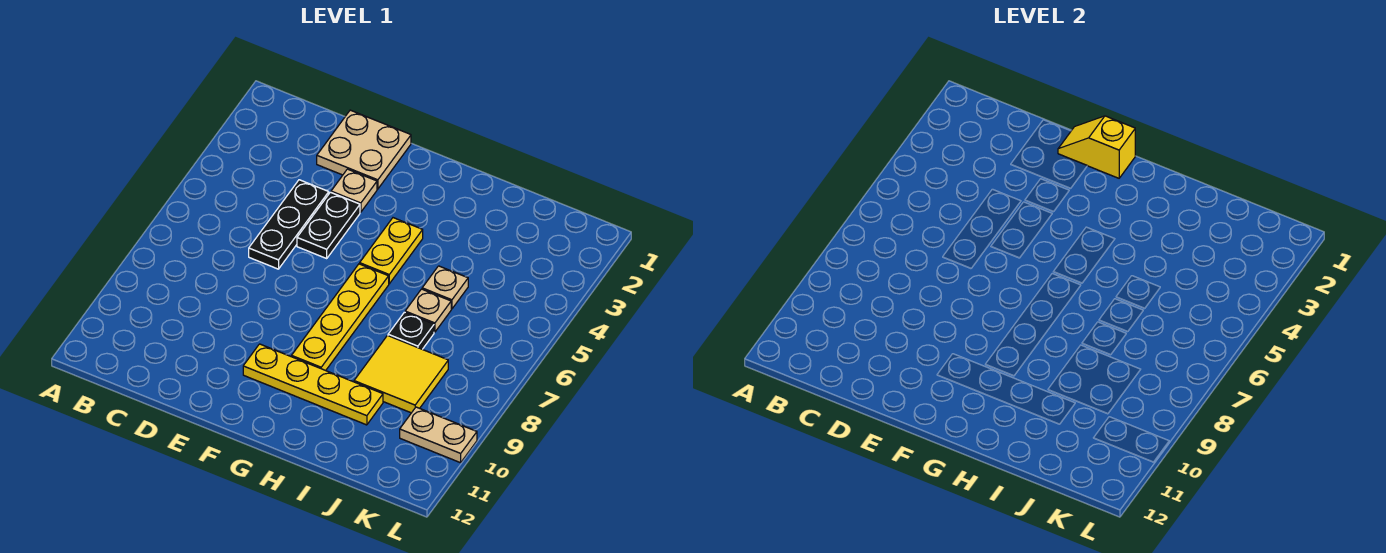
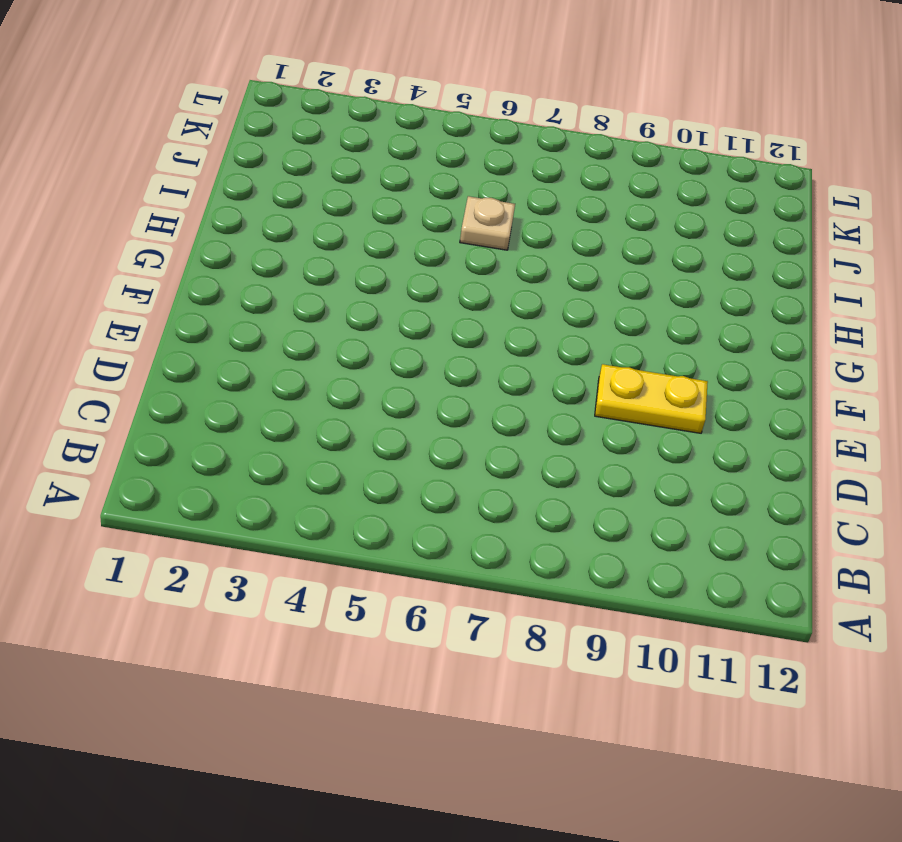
yellow 1x2 plate [595,364,708,433] -> yellow 1x2 plate moved to [360,218,423,284]
none -> tan 2x2 plate [317,110,411,189]
none -> black 1x3 plate [249,180,329,269]
none -> tan 1x1 plate [331,169,377,212]

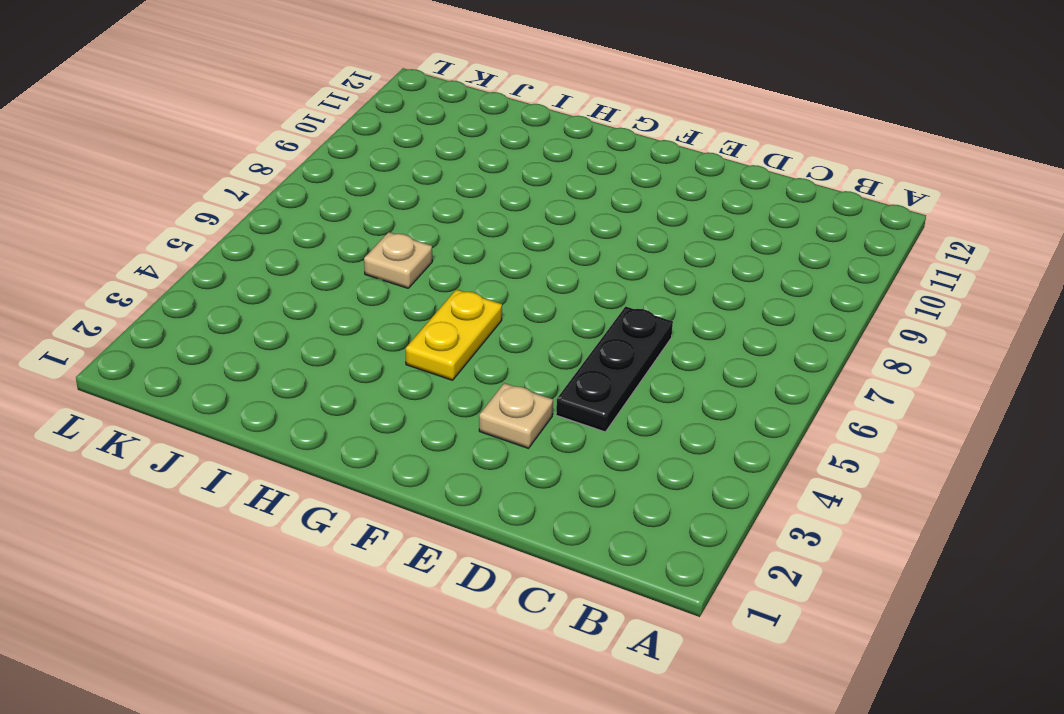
none -> tan 2x2 plate [317,110,411,189]
none -> black 1x2 plate [297,192,360,258]
none -> yellow 1x4 plate [243,344,383,425]

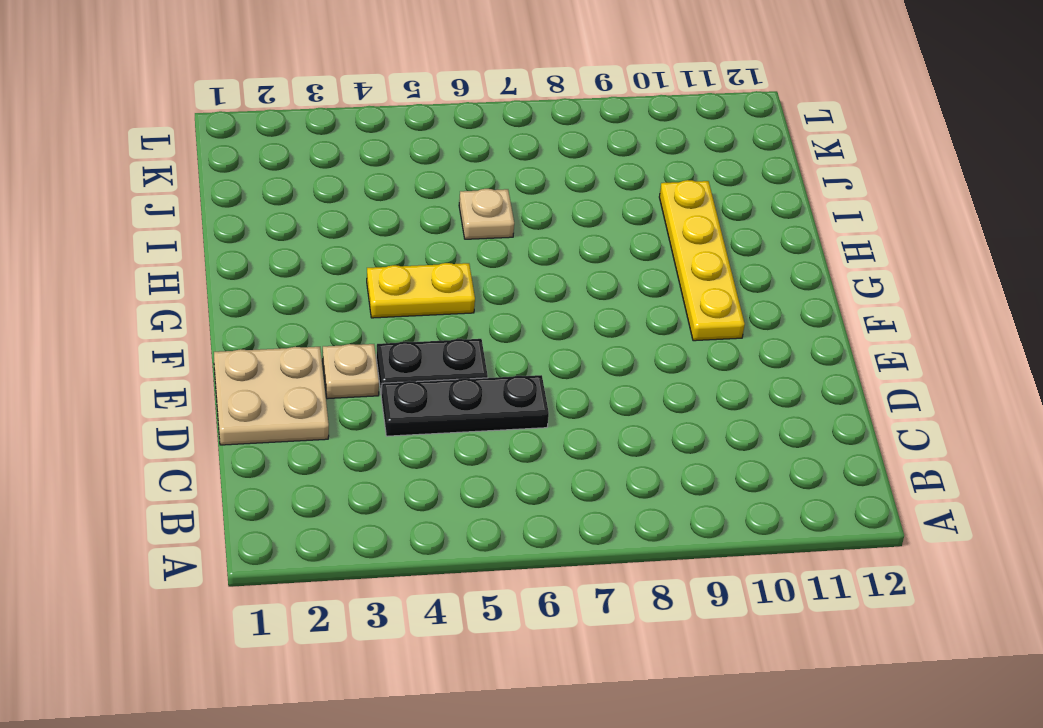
none -> yellow 1x4 plate [292,264,389,371]
none -> tan 1x1 plate [422,266,468,309]
none -> black 1x1 plate [388,312,434,349]

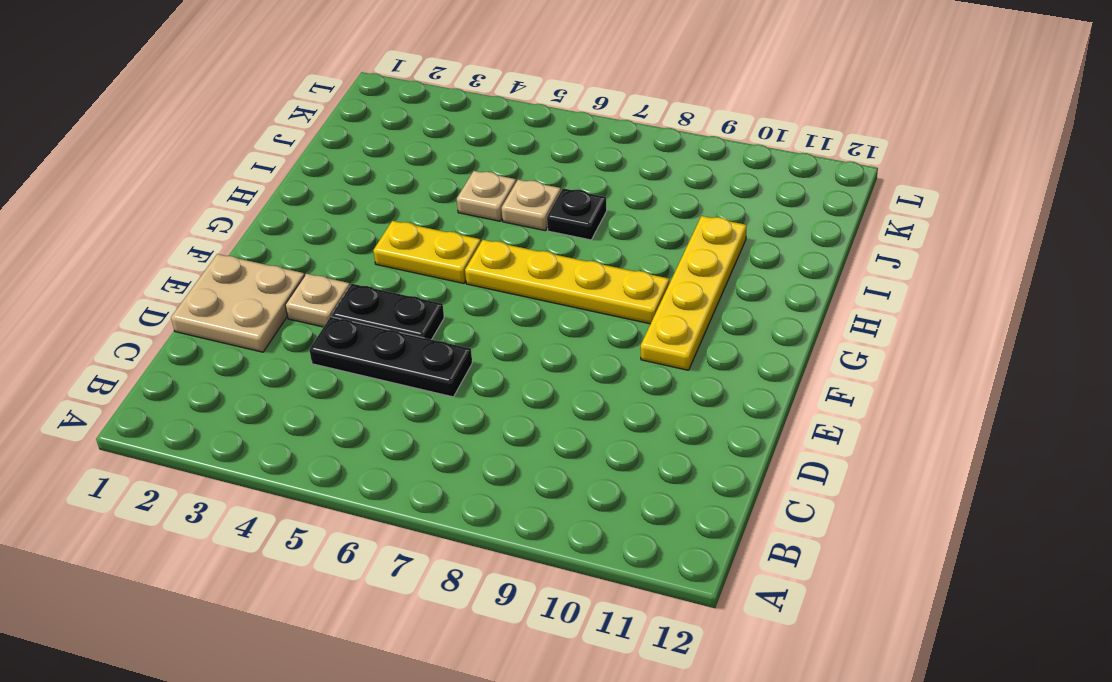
none -> yellow 2x2 tile [354,336,448,413]
none -> tan 1x2 plate [400,407,477,463]
none -> yellow 1x2 slope [1058,116,1135,178]

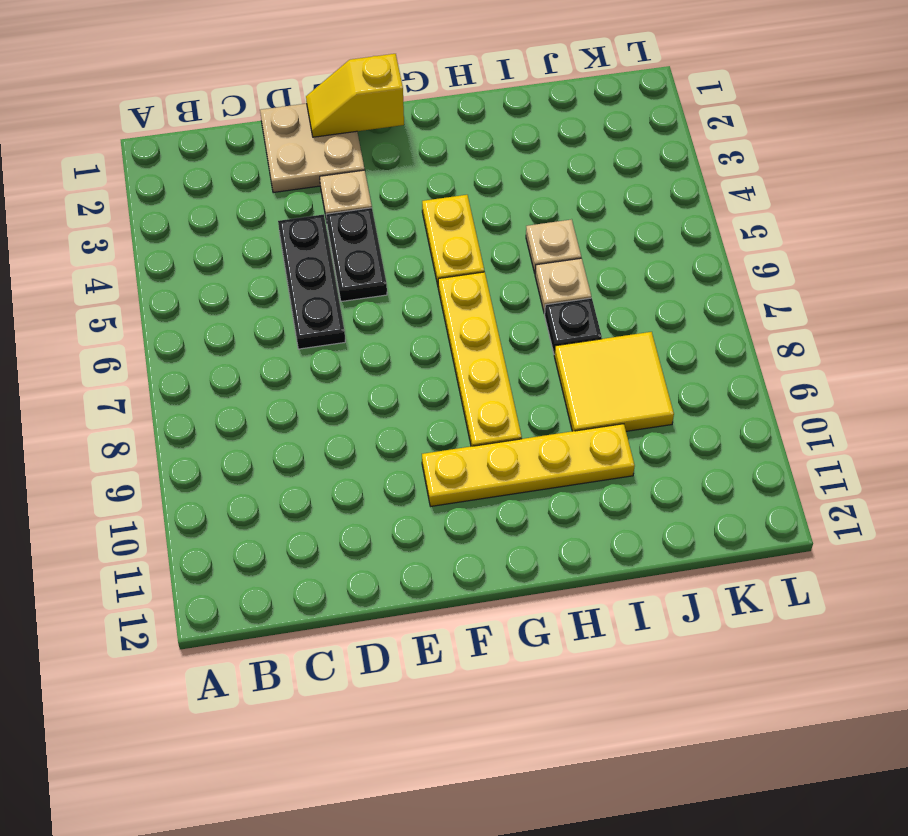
none -> tan 1x2 plate [400,407,477,463]

